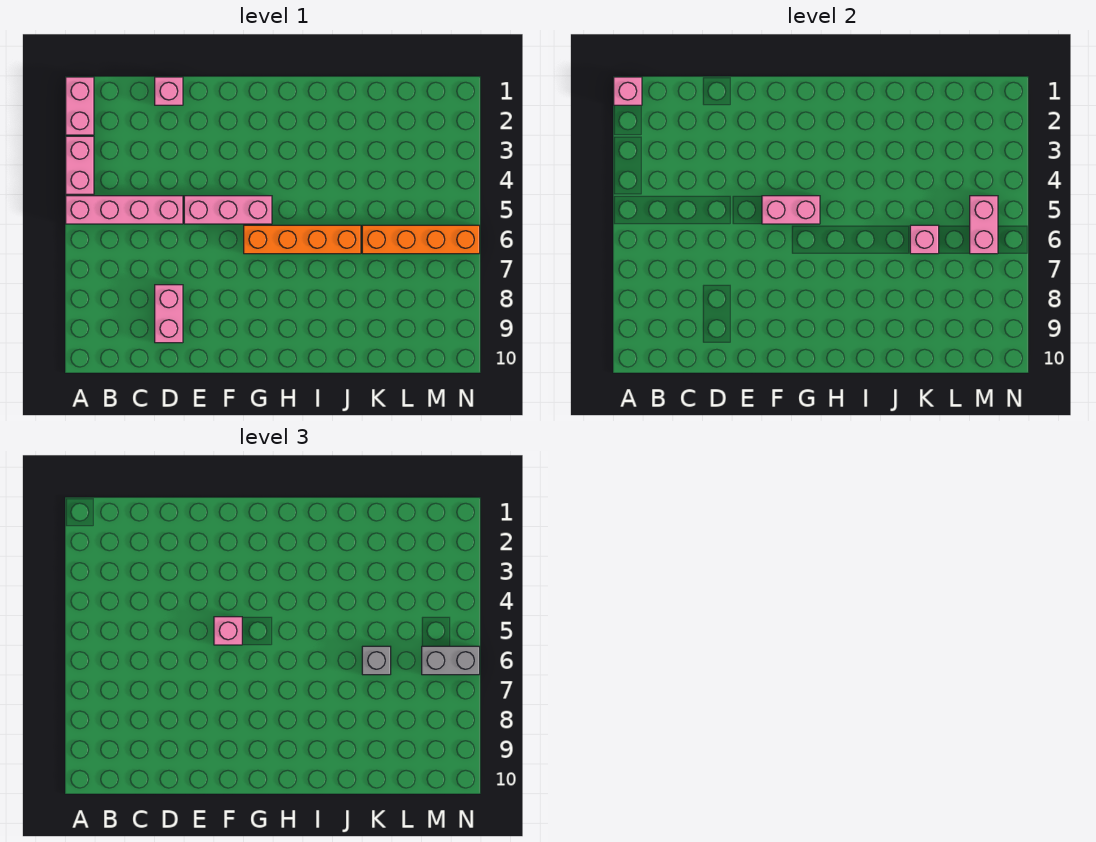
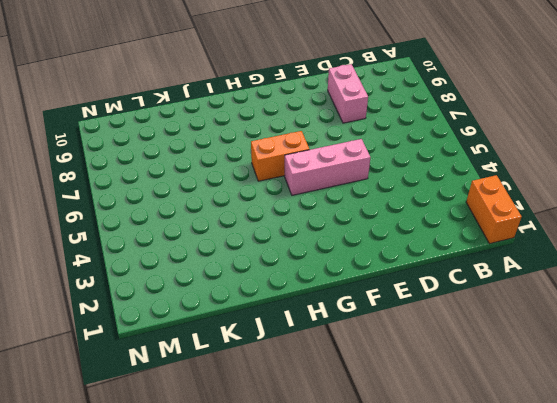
orange 1x2 brick [466,175,521,244] -> pink 1x2 brick [66,77,94,135]
orange 1x2 brick [251,131,309,181] -> orange 1x4 brick [244,225,361,254]
none -> pink 1x2 brick [66,136,94,194]
none -> pink 1x4 brick [66,196,183,224]
none -> pink 1x1 brick [155,77,183,105]

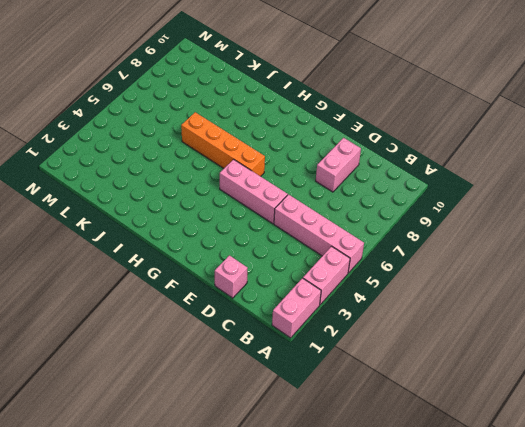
none -> orange 1x4 brick [362,225,480,254]
none -> pink 1x1 brick [614,77,642,105]
none -> pink 1x2 brick [762,196,820,224]

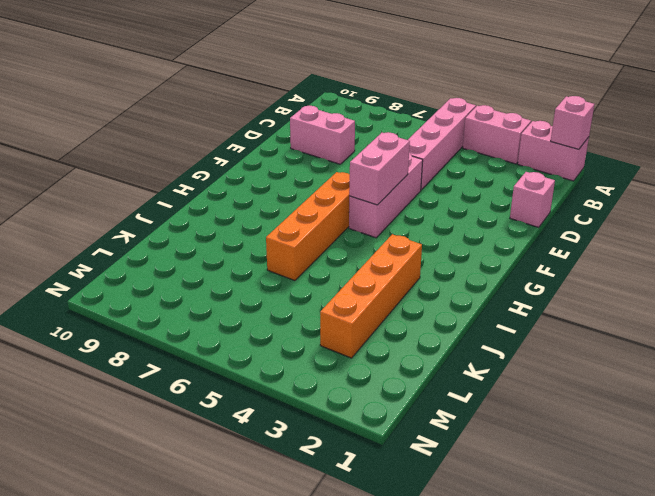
orange 1x4 brick [320,234,422,358] -> orange 1x4 brick moved to [362,225,480,254]
none -> pink 1x1 brick [910,225,939,254]
none -> pink 1x2 brick [970,196,998,254]
none -> pink 1x1 brick [214,617,242,645]

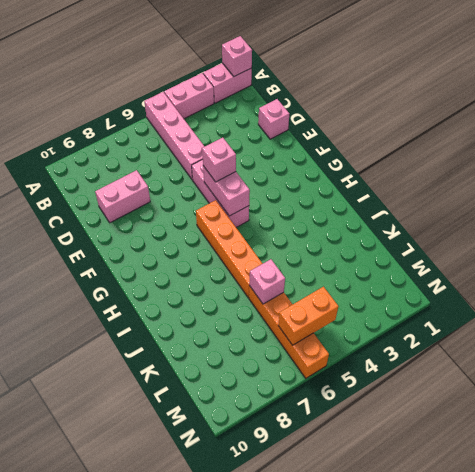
orange 1x2 brick [278,287,338,345] -> pink 1x2 brick [970,196,998,254]
none -> grey 1x1 brick [362,646,391,675]
none -> grey 1x2 brick [422,646,480,675]

